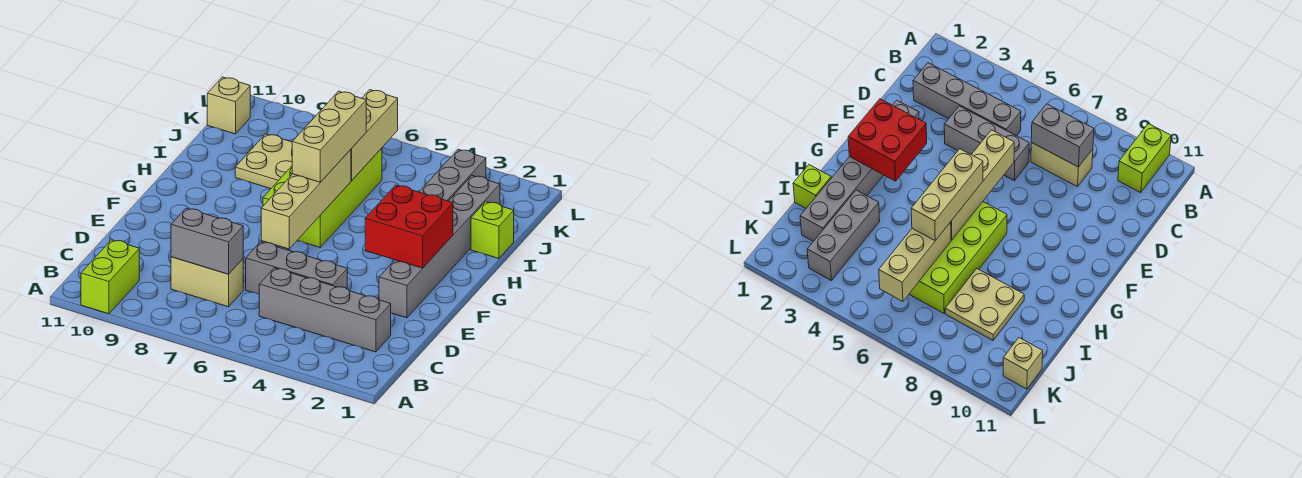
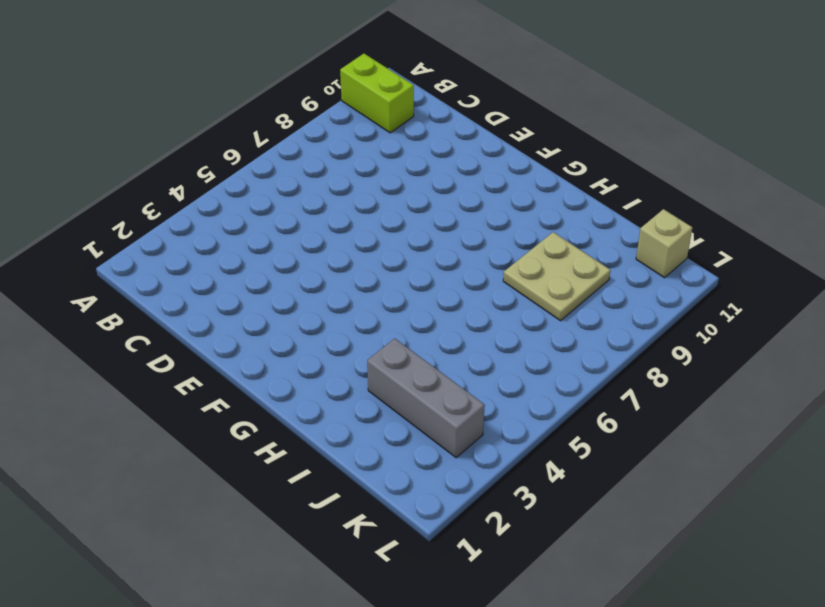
none -> grey 1x4 brick [259,268,391,352]
none -> tan 1x2 brick [171,257,243,307]
none -> grey 1x3 brick [246,242,347,294]

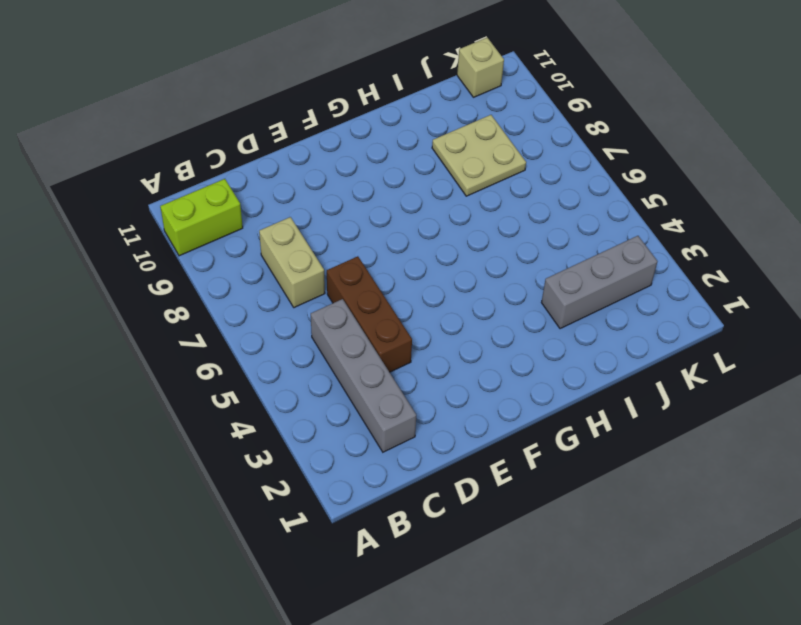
brown 1x3 brick [327,256,412,372] -> grey 1x3 brick [246,242,347,294]
none -> grey 1x6 brick [379,176,500,318]
none -> lime 2x4 brick [263,148,382,247]
none -> lime 1x1 brick [471,202,514,259]

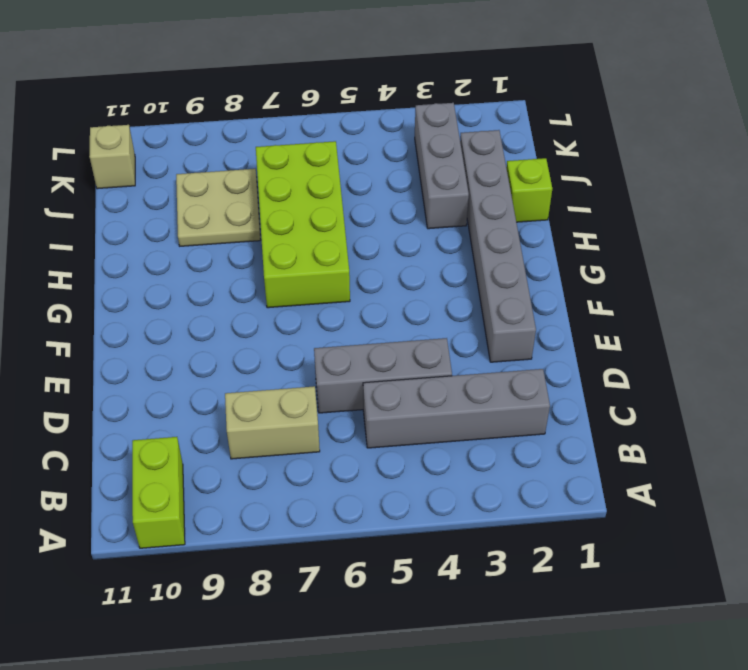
none -> grey 1x2 brick [171,208,243,274]
none -> tan 1x4 brick [261,150,351,249]
none -> red 2x2 brick [365,185,453,268]

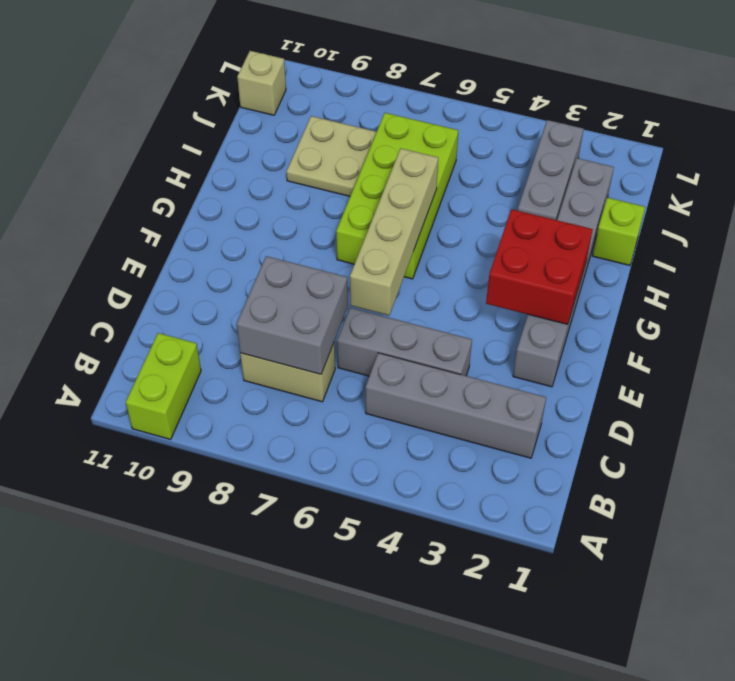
grey 2x2 brick [237,256,348,374] -> grey 1x2 brick [171,208,243,274]
none -> tan 1x3 brick [351,90,398,181]
none -> tan 1x3 brick [292,91,366,182]

